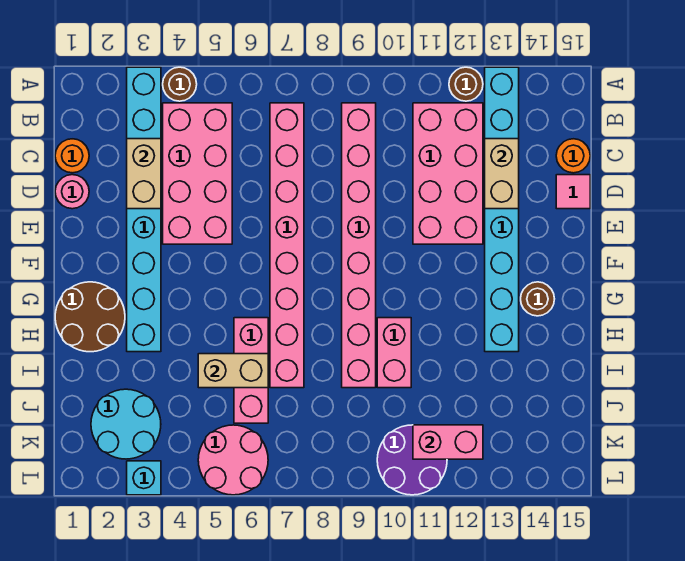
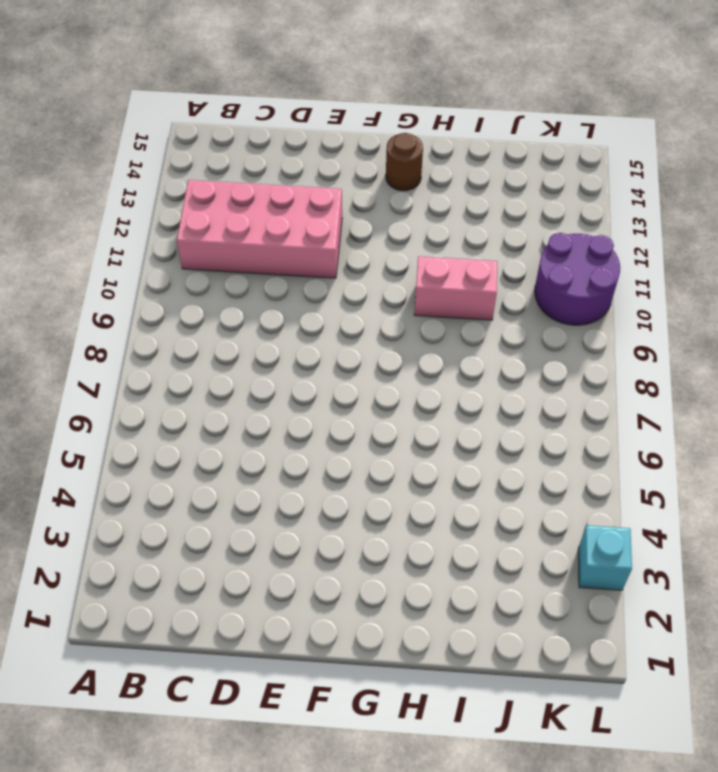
none -> cyan 1x8 brick [127,67,161,352]
none -> brown 1x1 round brick [163,67,197,101]
none -> brown 1x1 round brick [449,67,483,101]

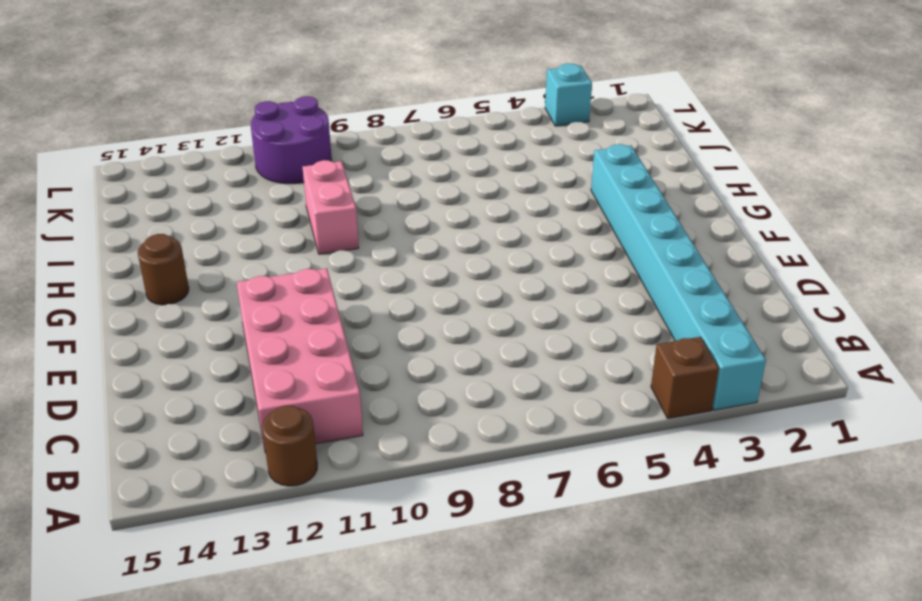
brown 1x1 brick [651,337,719,419] -> brown 1x1 round brick [163,67,197,101]
none -> cyan 1x8 brick [485,67,519,352]
none -> pink 2x4 brick [163,103,232,244]
none -> pink 1x8 brick [270,103,304,388]

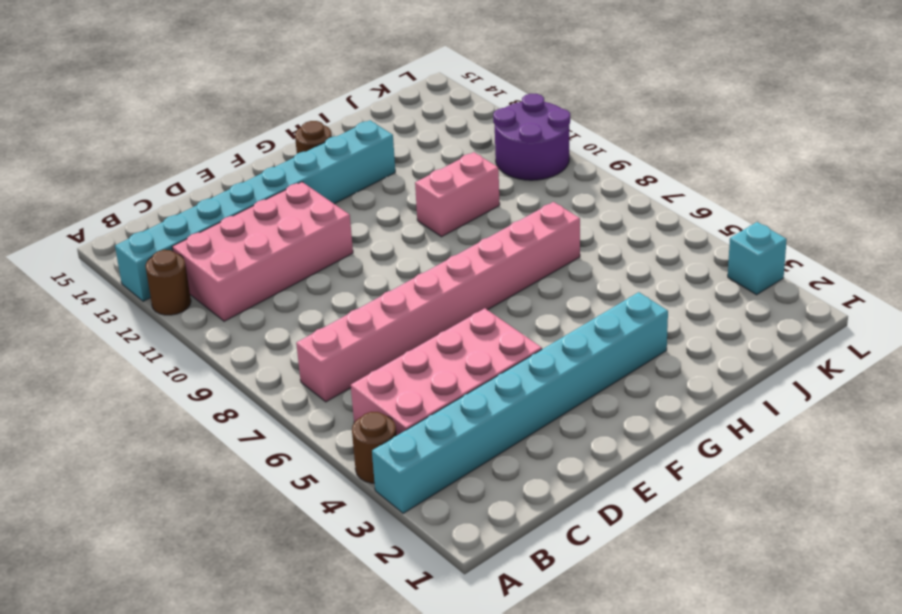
none -> pink 1x8 brick [342,103,376,388]
none -> orange 1x1 round brick [55,139,89,173]
none -> orange 1x1 round brick [556,139,590,173]

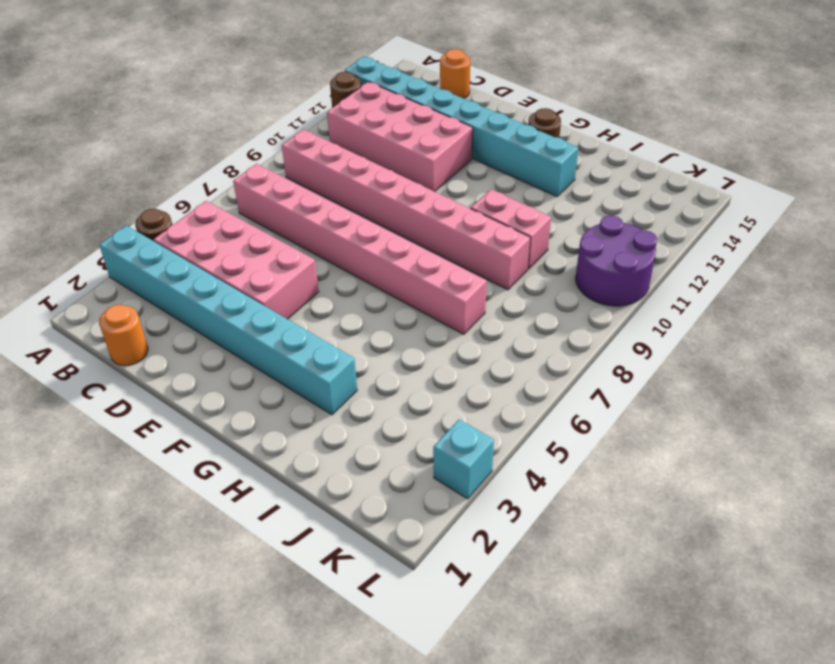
none -> pink 1x1 round brick [55,175,89,209]
none -> pink 1x1 tile [556,175,590,209]
none -> brown 2x2 round brick [55,282,125,352]

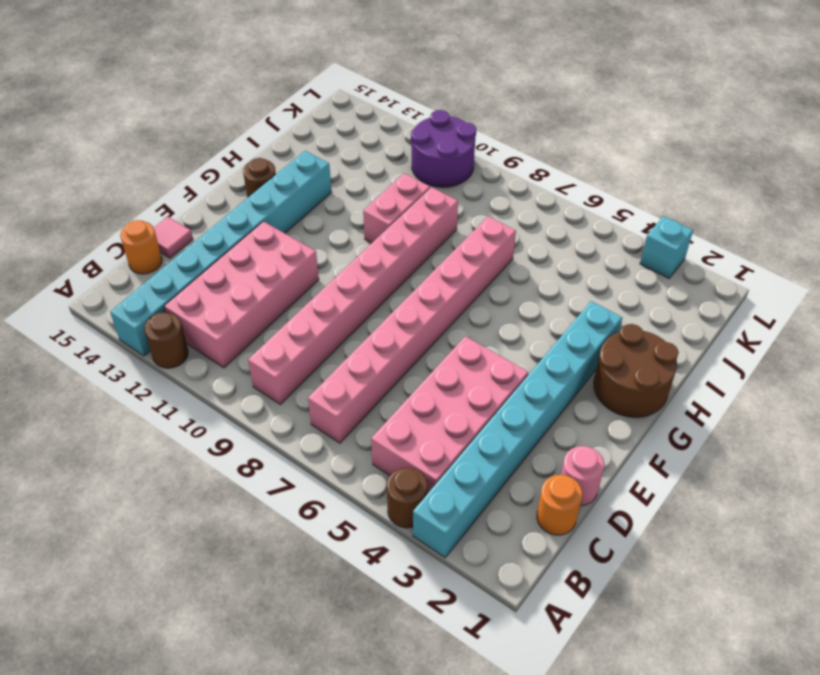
none -> pink 1x3 brick [234,318,268,423]
none -> cyan 2x2 round brick [91,389,161,459]
none -> pink 2x2 round brick [198,425,268,495]

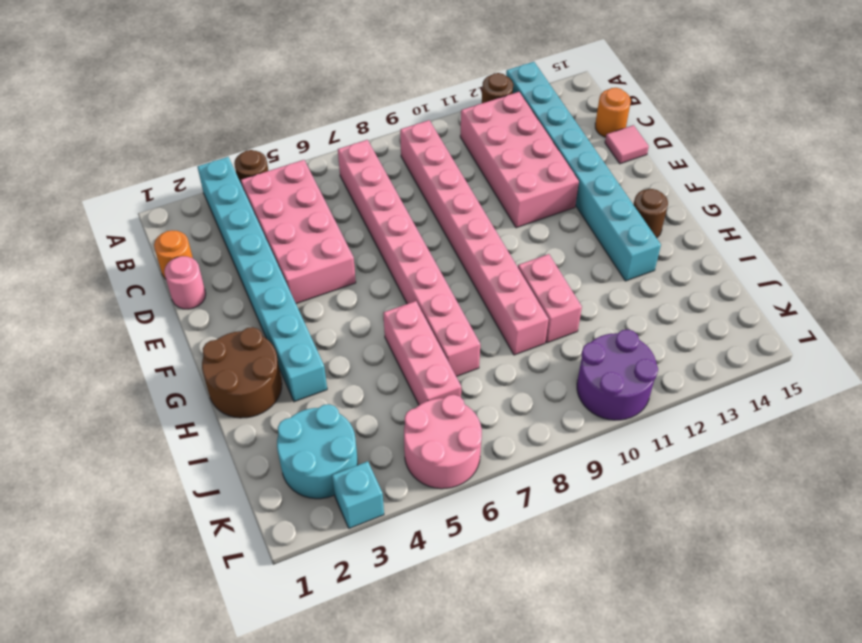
none -> tan 1x2 brick [127,139,161,209]
none -> tan 1x2 brick [485,139,519,209]
none -> tan 1x2 brick [198,354,268,388]

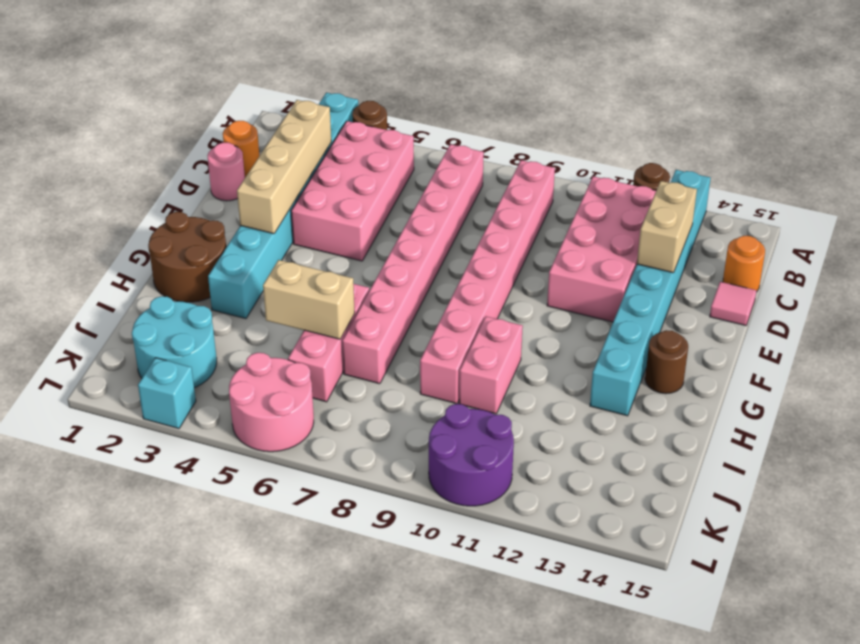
tan 1x4 brick [237,100,331,234] -> tan 1x2 brick [127,139,161,209]
none -> pink 1x2 brick [413,425,483,459]

